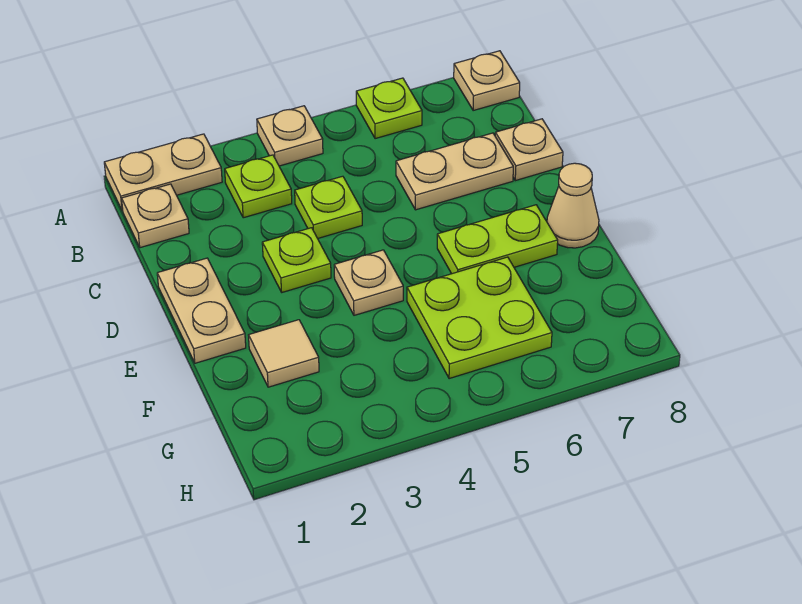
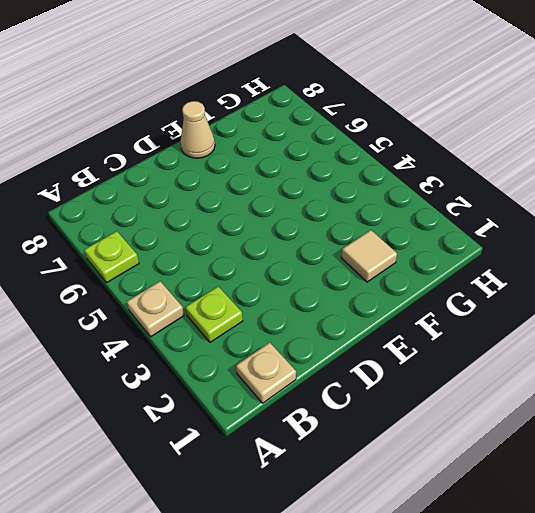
none -> tan 1x2 plate [104,134,222,211]
none -> tan 1x1 plate [454,51,520,111]
none -> lime 1x1 plate [295,176,362,238]

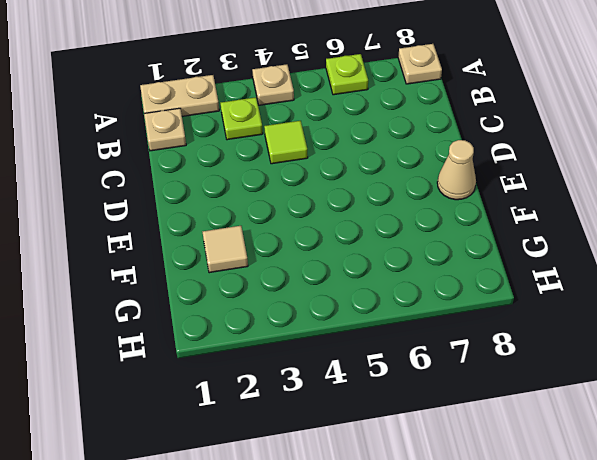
lime 1x1 tile [264,121,308,164] -> lime 1x1 plate [295,176,362,238]
none -> tan 1x2 plate [396,133,513,210]
none -> tan 1x1 plate [495,119,563,181]
none -> tan 1x2 plate [157,258,246,363]

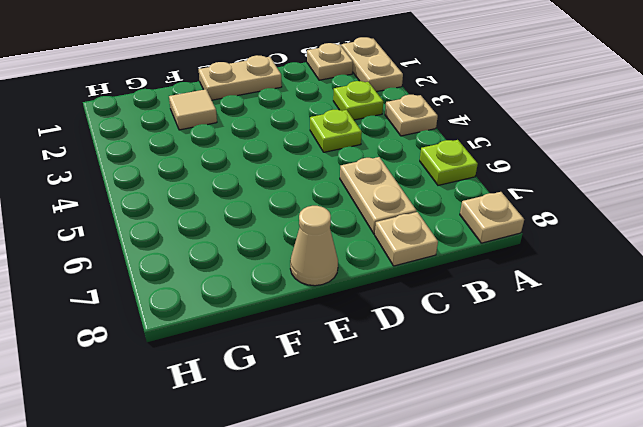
none -> lime 1x1 plate [262,228,331,292]
none -> tan 1x1 plate [334,250,403,315]
none -> lime 1x2 plate [437,205,558,274]

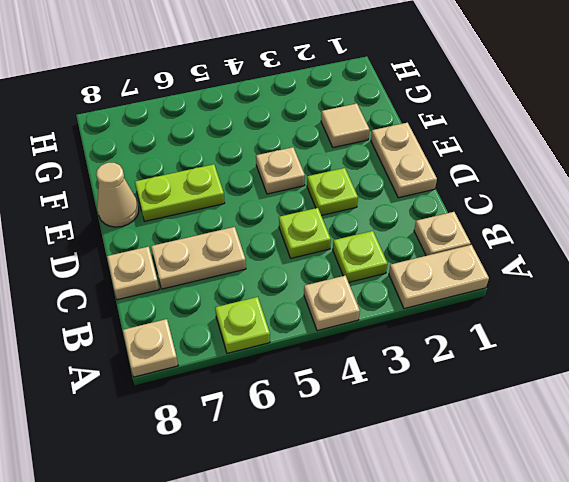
none -> lime 2x2 plate [407,257,552,379]

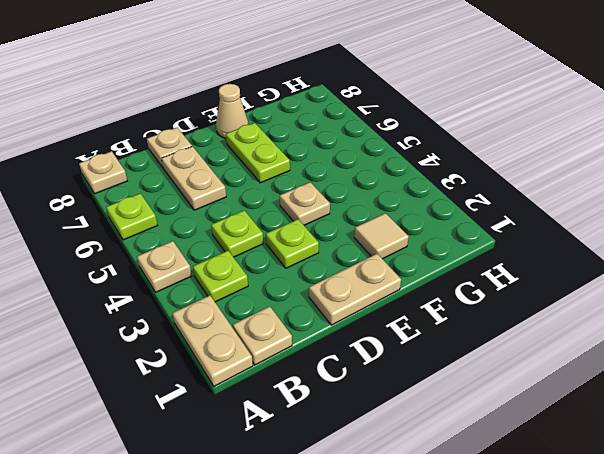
none -> lime 2x2 plate [407,257,552,379]

